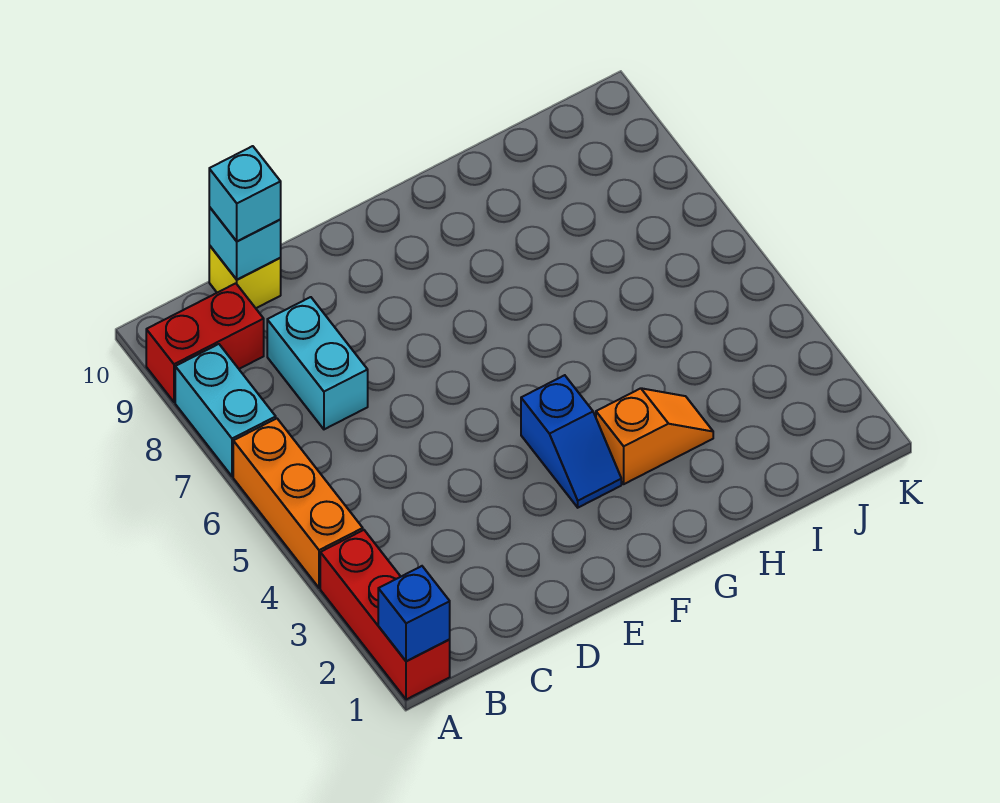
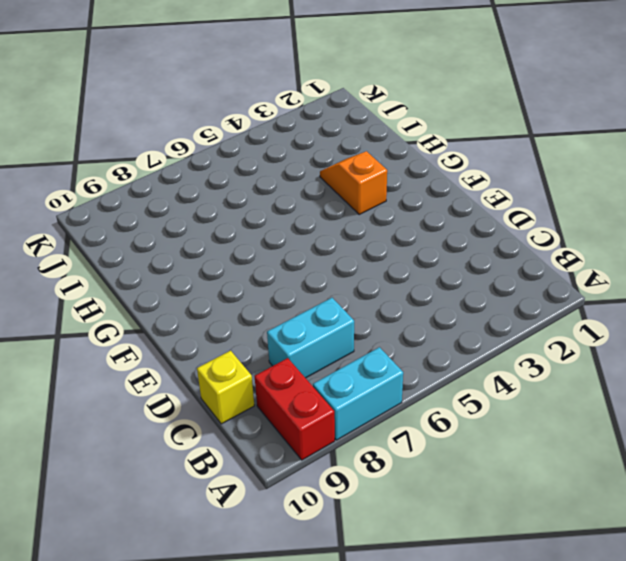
none -> red 1x3 brick [320,530,450,700]
none -> orange 1x3 brick [233,419,363,588]

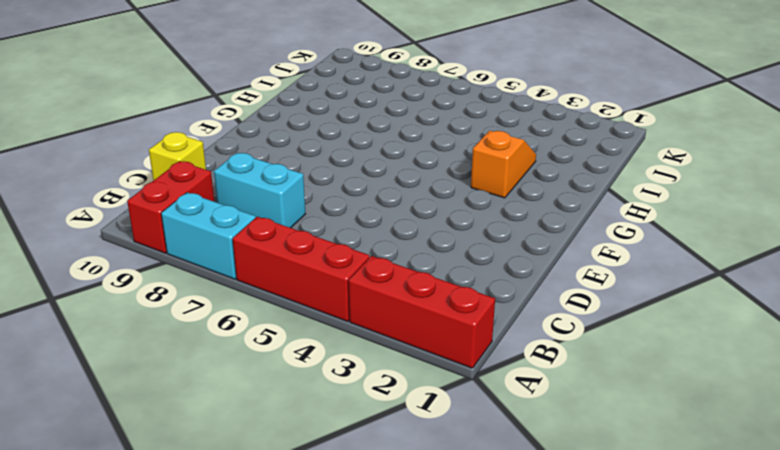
red 1x3 brick [233,217,369,322] -> orange 1x3 brick [233,419,363,588]
none -> blue 1x2 slope [521,375,621,508]
none -> blue 1x1 brick [378,566,450,661]

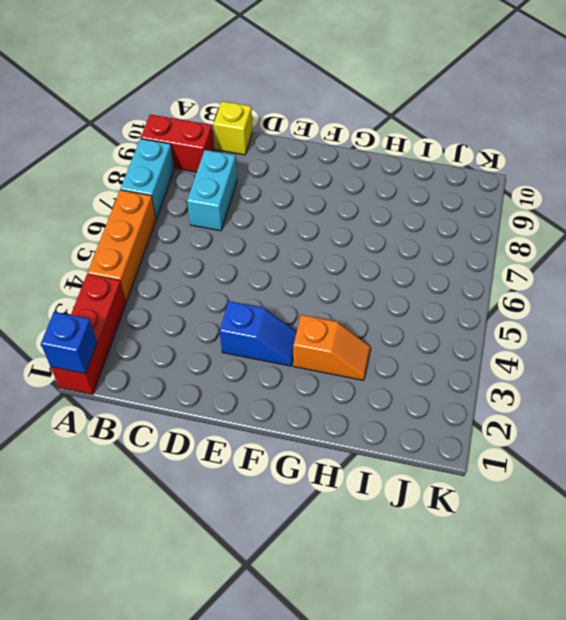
blue 1x2 slope [220,301,297,366] -> blue 1x2 slope turned to [521,375,621,508]
none -> cyan 1x1 brick [209,207,281,280]
none -> cyan 1x1 brick [209,146,281,241]

